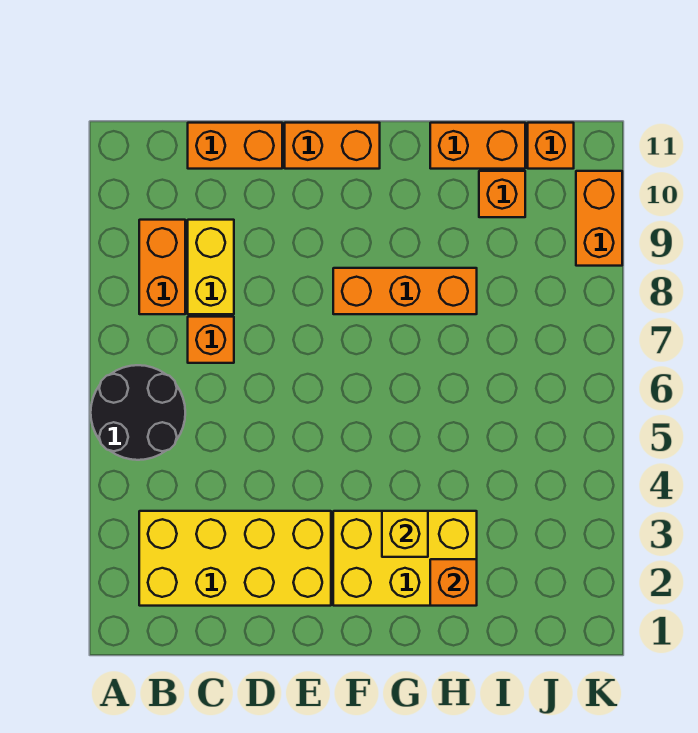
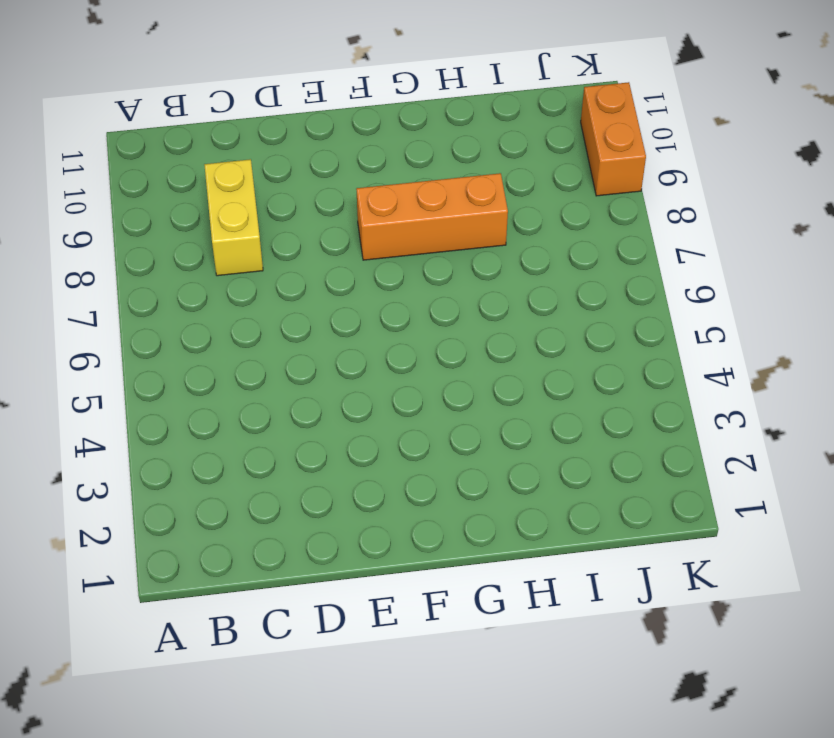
none -> black 2x2 round brick [91,365,185,460]
none -> yellow 2x4 brick [139,511,331,606]
none -> orange 1x2 brick [139,220,185,314]

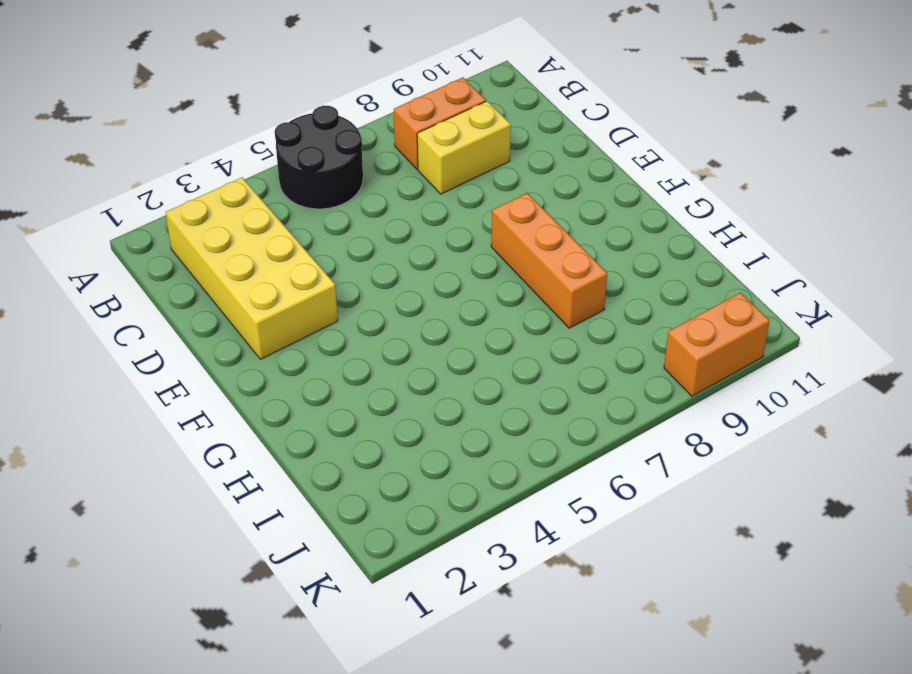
none -> orange 1x1 brick [188,317,234,363]
none -> orange 1x2 brick [188,123,282,169]
none -> orange 1x2 brick [285,123,380,169]

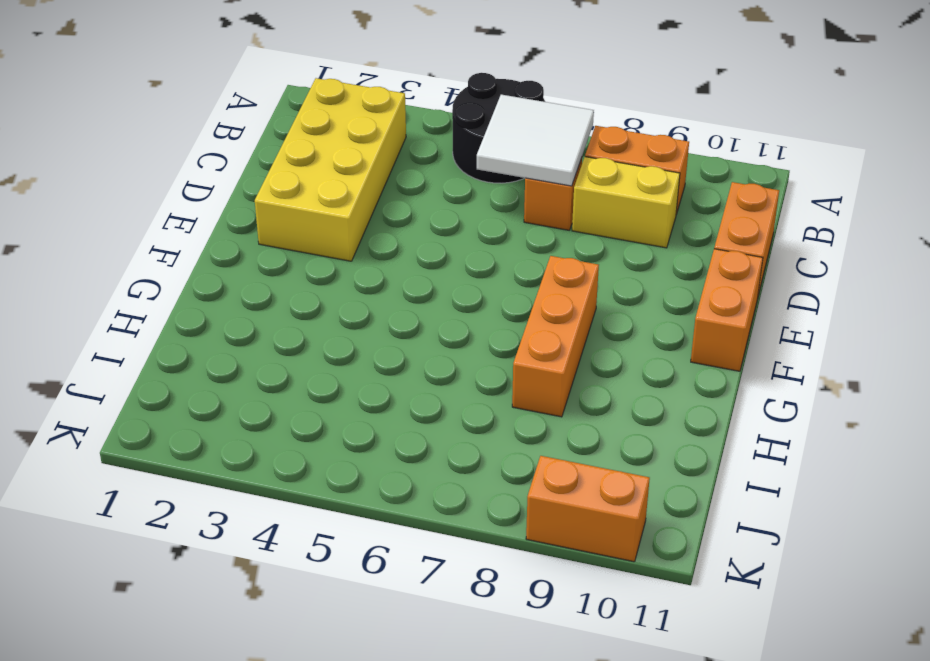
white 2x2 tile [477,95,594,186] -> none
none -> yellow 2x3 brick [333,511,477,606]
none -> orange 1x2 brick [430,123,525,169]
none -> orange 1x1 brick [479,171,525,217]

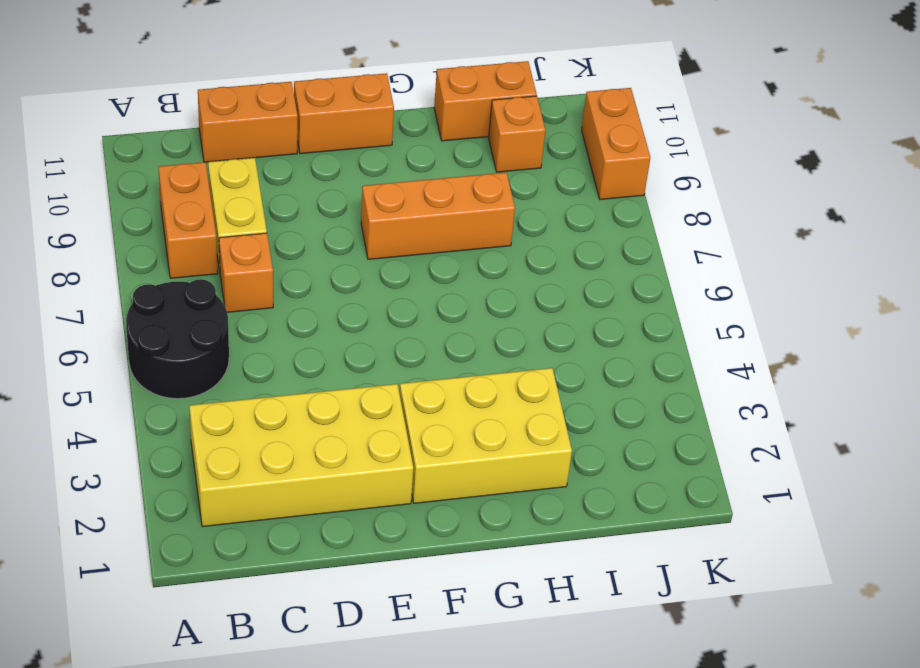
none -> orange 1x1 brick [528,123,574,169]
none -> yellow 1x1 brick [382,511,428,557]
none -> orange 1x1 brick [430,559,477,606]

